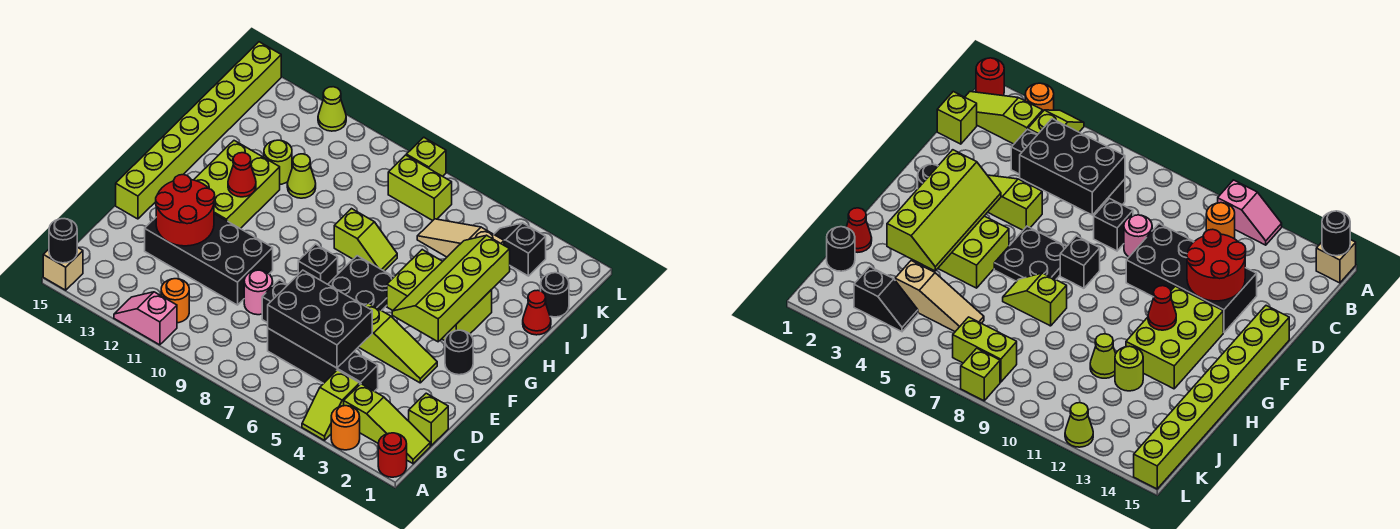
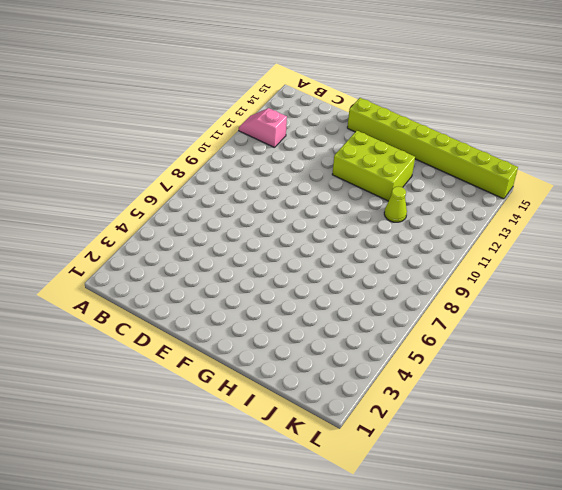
pink 1x2 slope [239,108,287,148] -> pink 1x2 slope turned to [114,292,177,345]
none -> red 1x1 round brick [378,433,407,477]
none -> orange 1x1 round brick [331,406,360,450]
none -> lime 1x2 slope [302,370,360,440]
none -> tan 1x1 brick [43,247,83,290]

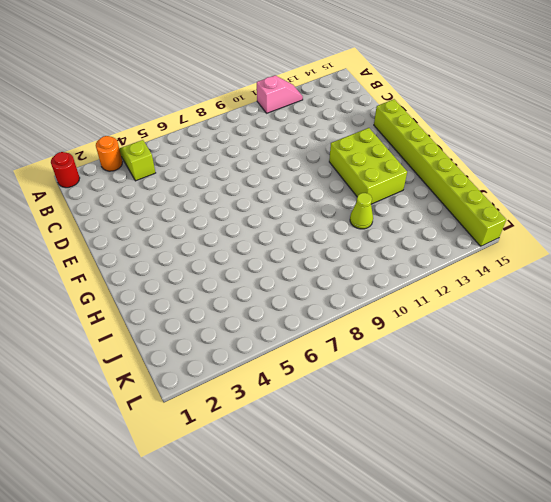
none -> tan 1x1 brick [43,247,83,290]
none -> lime 1x3 slope [344,384,430,464]
none -> orange 1x1 round brick [161,279,189,323]
none -> lime 1x1 brick [409,393,448,446]

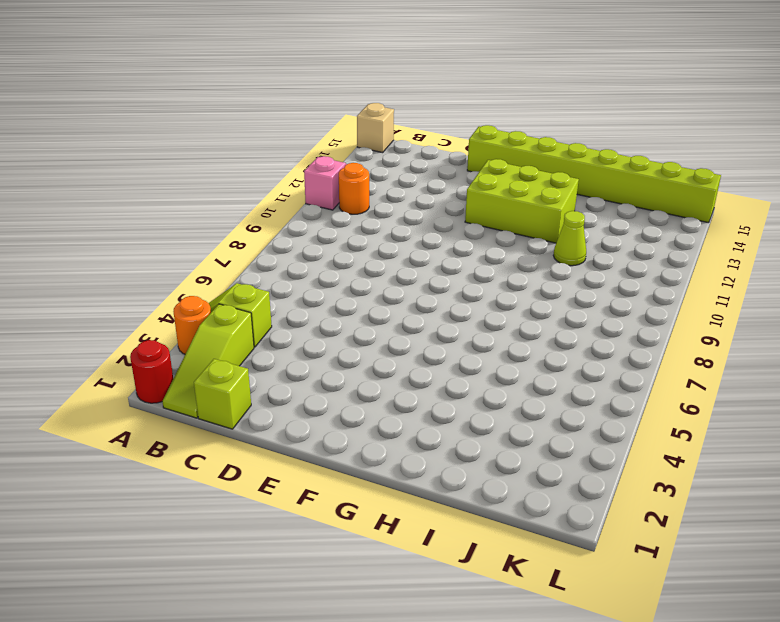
none -> black 1x4 brick [268,328,378,391]
none -> black 1x1 brick [262,280,288,323]
none -> pink 1x1 round brick [244,270,273,315]
none -> black 2x4 brick [145,214,273,305]

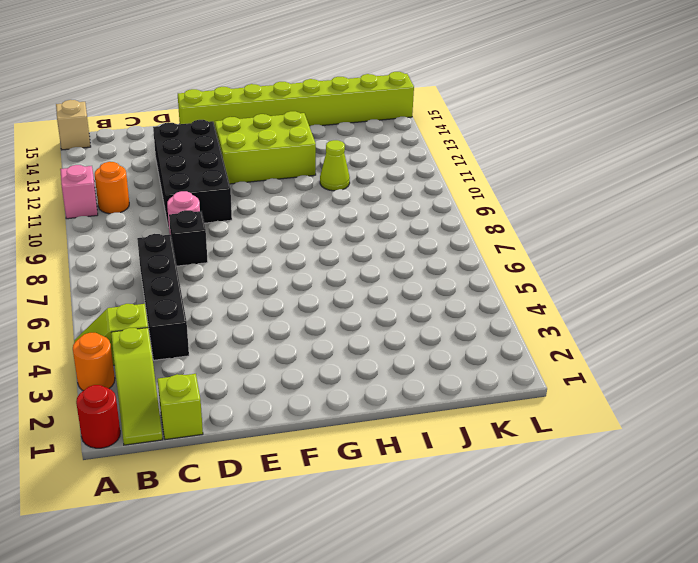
none -> lime 1x3 slope [359,303,437,383]
none -> black 1x1 round brick [445,330,473,375]
none -> black 2x2 plate [328,256,394,311]
none -> black 1x1 brick [298,244,338,284]

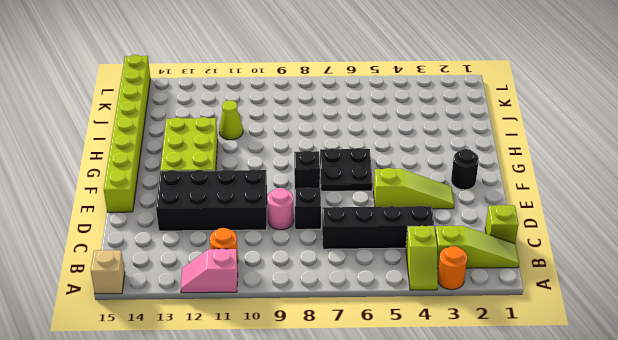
none -> red 1x1 round brick [378,433,407,477]
none -> lime 2x3 brick [387,250,492,341]
none -> lime 1x2 slope [334,209,397,271]
none -> red 1x1 cone [523,290,551,335]

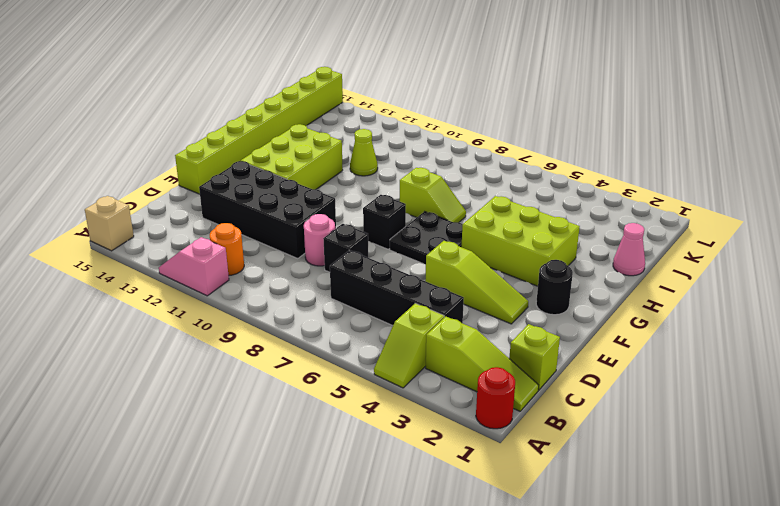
pink 1x1 cone [613,223,645,276] -> red 1x1 cone [523,290,551,335]
none -> orange 1x1 round brick [331,406,360,450]
none -> lime 1x1 round brick [264,140,292,184]
none -> black 1x1 round brick [541,273,569,317]
none -> tan 1x3 slope [417,219,504,257]

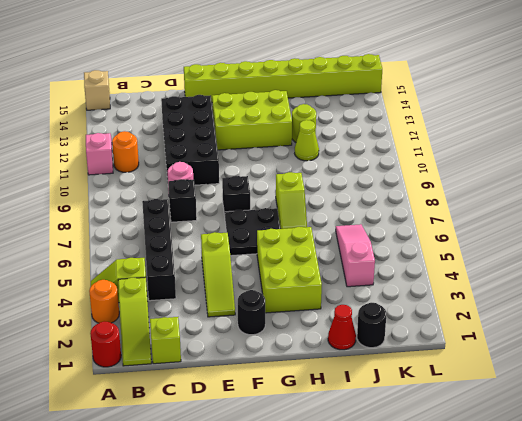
pink 1x3 slope [336,224,375,287] -> tan 1x3 slope [417,219,504,257]
none -> black 1x2 slope [494,223,546,276]
none -> lime 1x2 brick [388,155,452,221]
none -> lime 1x1 brick [406,137,446,176]
none -> lime 1x1 cone [318,87,346,131]

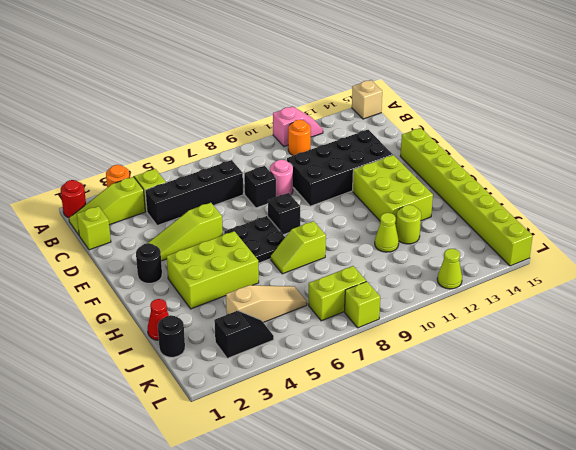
none -> black 1x1 round brick [49,219,77,263]
none -> black 2x3 brick [268,270,372,368]
none -> red 2x2 round brick [156,175,215,246]
none -> lime 2x4 slope [392,235,510,342]

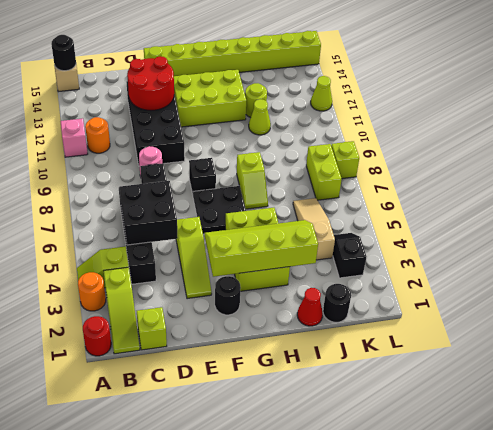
black 2x2 brick [120,181,178,245] -> black 2x3 brick [268,270,372,368]
none -> red 1x1 cone [228,153,256,197]

